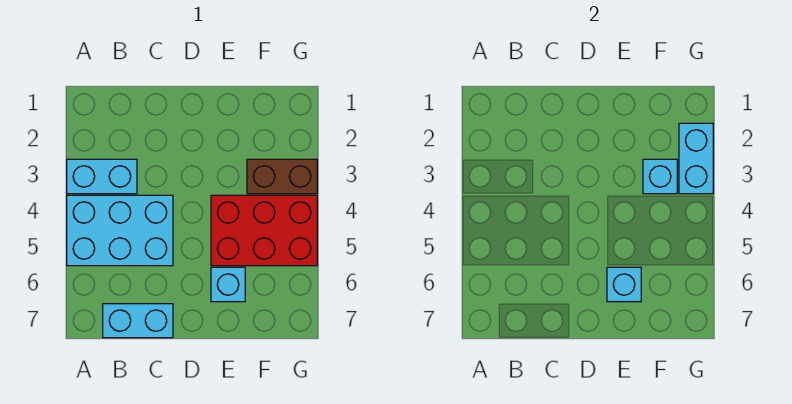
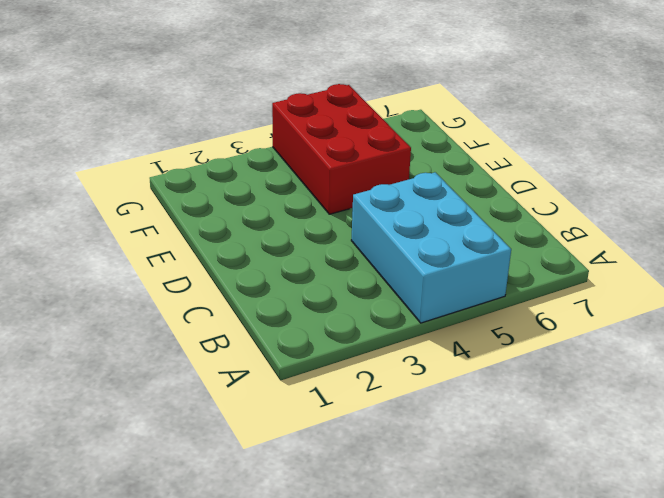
none -> cyan 1x2 brick [67,159,137,194]
none -> cyan 1x2 brick [103,304,173,338]

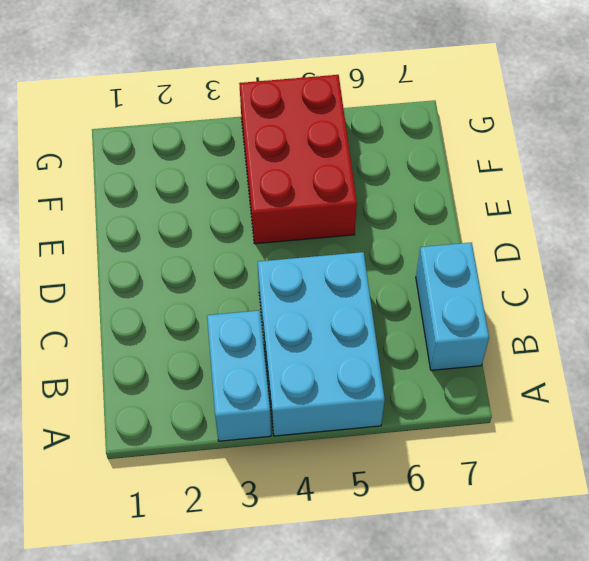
none -> cyan 1x1 brick [211,267,245,302]
none -> brown 1x2 brick [247,159,317,194]

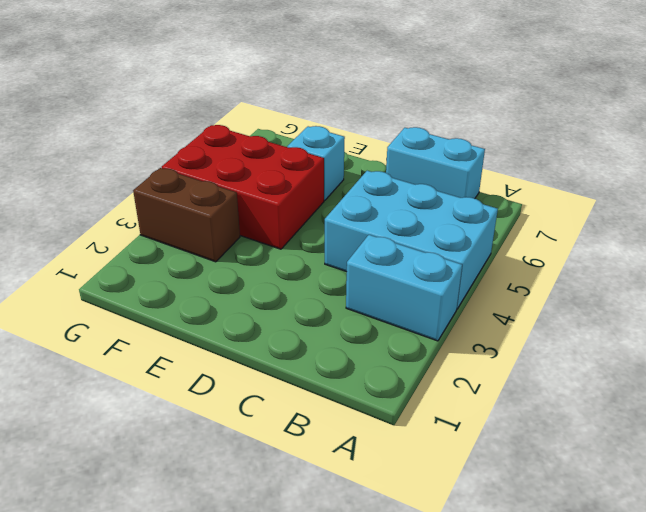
none -> cyan 1x1 brick [607,267,641,302]
none -> cyan 1x1 brick [643,159,677,194]

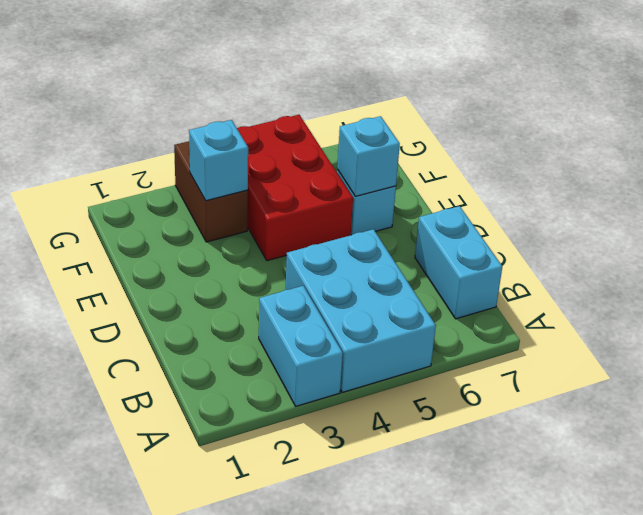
none -> cyan 1x2 brick [679,123,713,194]

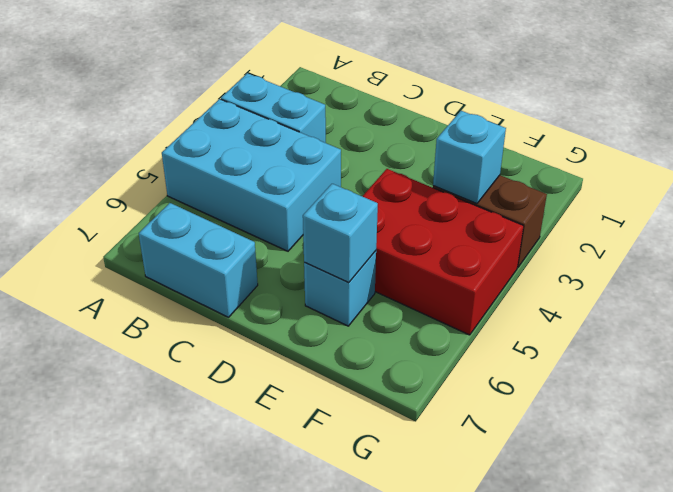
none -> cyan 1x2 brick [679,123,713,194]

